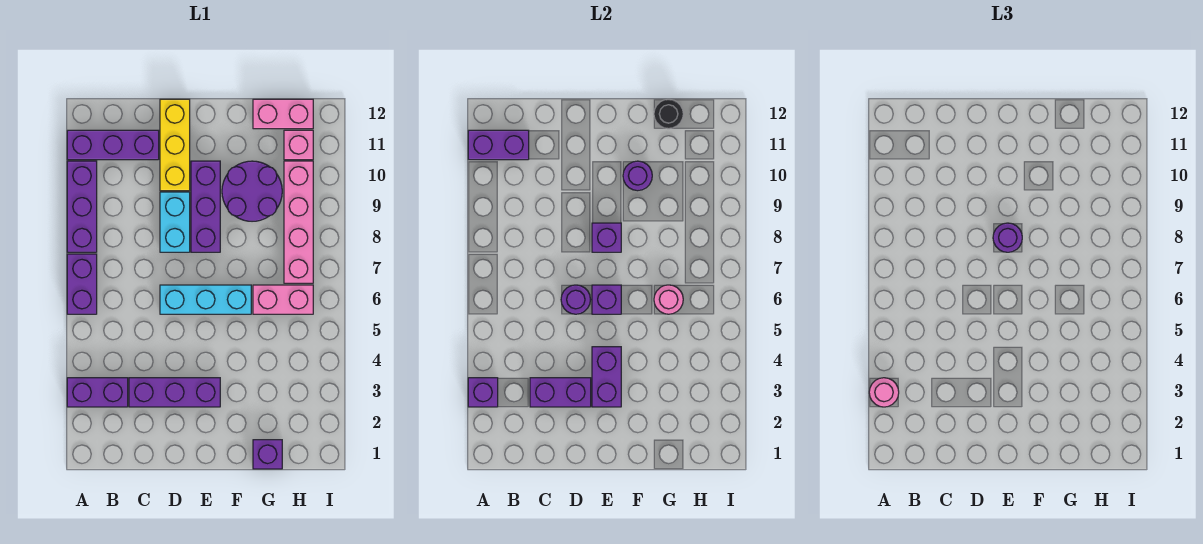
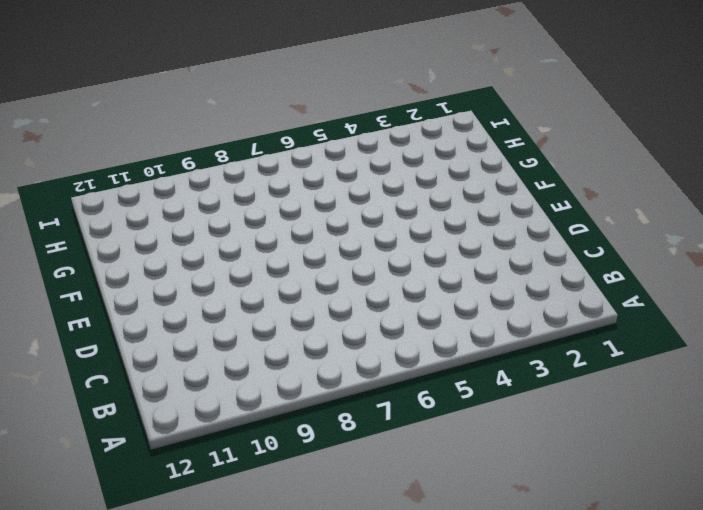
none -> purple 1x2 brick [67,378,128,407]
none -> purple 1x2 brick [67,254,97,314]
none -> purple 1x3 brick [67,161,97,252]

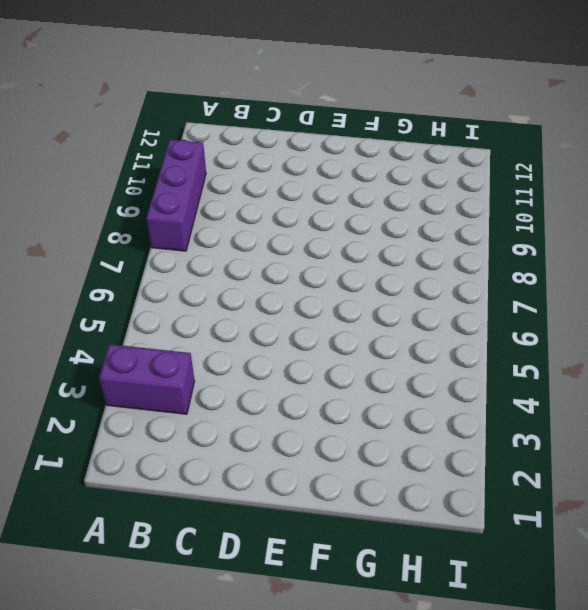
none -> purple 1x2 brick [67,254,97,314]
none -> purple 1x3 brick [67,130,159,160]
none -> purple 1x3 brick [129,378,220,407]

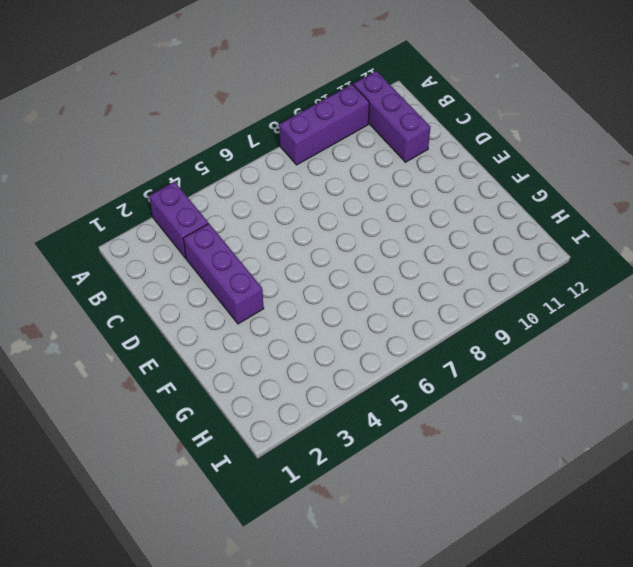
none -> purple 1x2 brick [67,254,97,314]
none -> cyan 1x3 brick [160,285,251,314]
none -> cyan 1x2 brick [160,192,190,252]

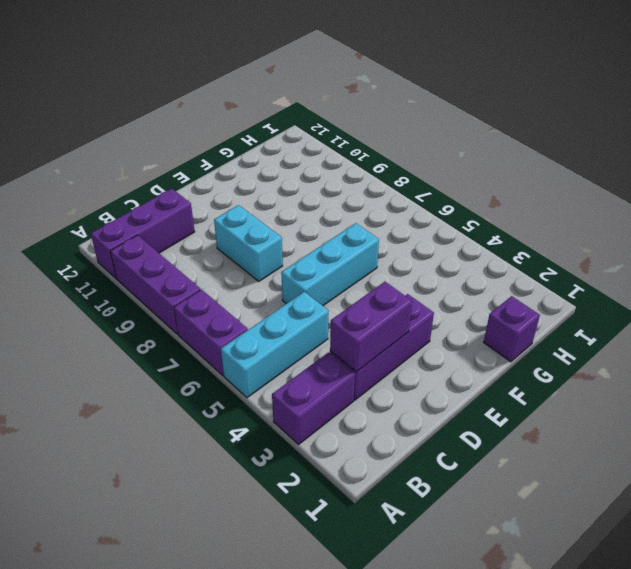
cyan 1x3 brick [221,292,329,398] -> none
none -> yellow 1x3 brick [160,99,190,191]
none -> purple 1x3 brick [191,161,220,252]
none -> purple 2x2 round brick [222,161,282,221]

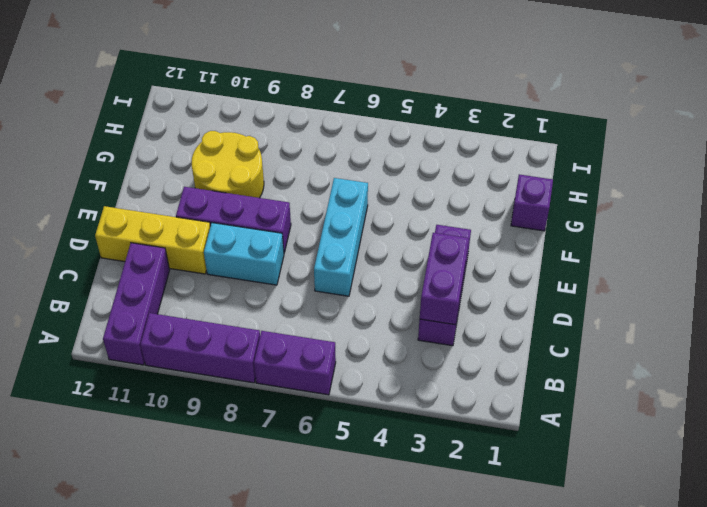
yellow 2x2 round brick [192,131,264,198] -> purple 2x2 round brick [222,161,282,221]
none -> purple 1x2 brick [67,378,128,407]
none -> pink 1x2 brick [253,285,313,314]
none -> pink 1x2 brick [253,99,313,129]

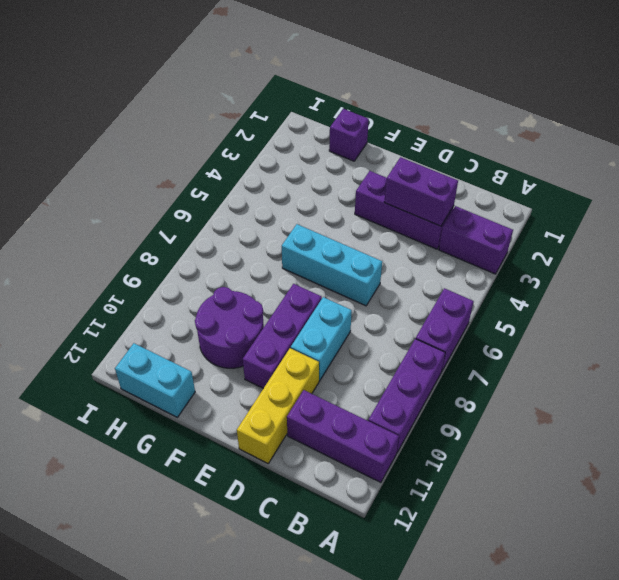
cyan 1x2 brick [115,343,195,417] -> pink 1x2 brick [253,99,313,129]
none -> pink 1x2 brick [253,285,313,314]
none -> pink 1x4 brick [284,161,313,283]
none -> pink 1x1 brick [284,130,313,160]

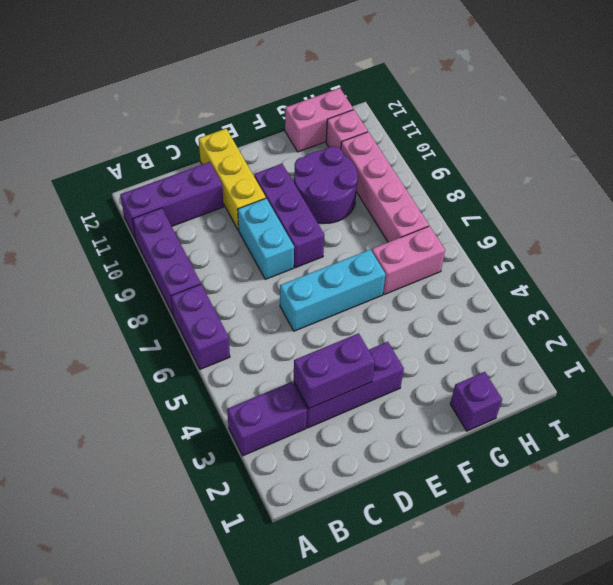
none -> purple 1x1 brick [468,378,498,407]
none -> purple 1x2 brick [468,130,529,160]
none -> purple 1x1 round brick [561,285,591,314]

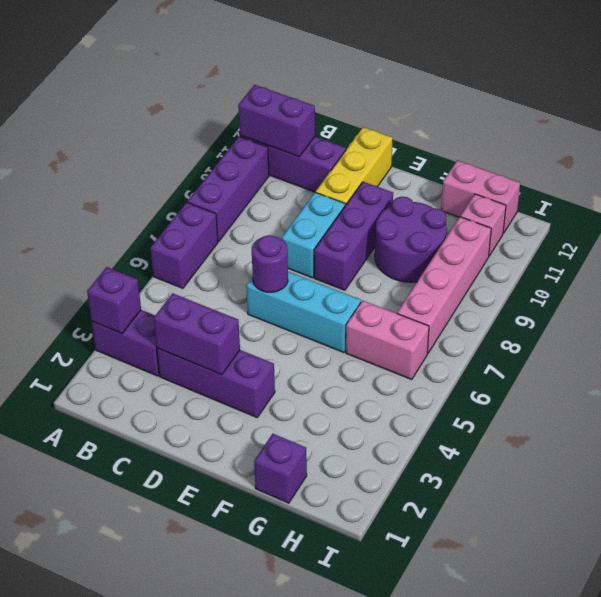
none -> purple 1x2 brick [592,347,621,407]
none -> purple 1x1 brick [592,285,621,314]
none -> purple 1x1 brick [592,223,621,252]

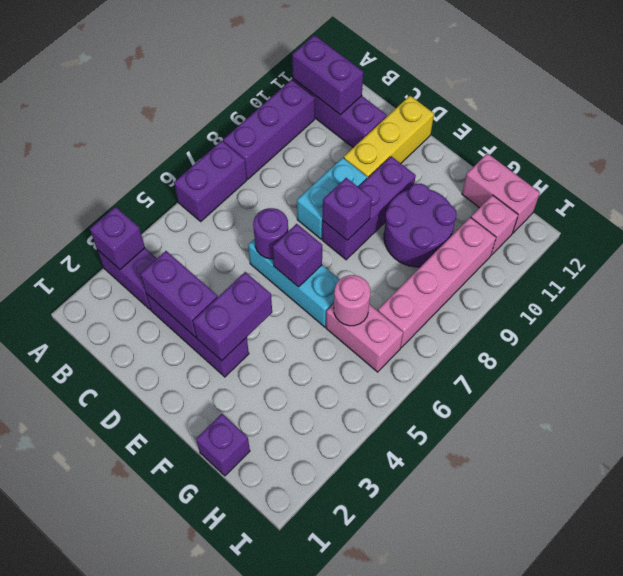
none -> purple 1x1 round brick [623,161,652,191]
none -> black 1x1 round brick [654,99,683,129]
none -> pink 1x1 round brick [869,378,899,407]

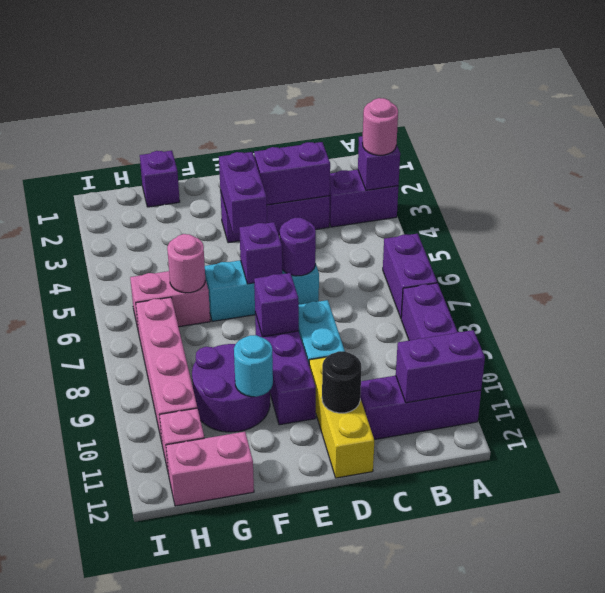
black 1x1 round brick [322,351,361,413] -> black 1x1 round brick moved to [654,99,683,129]
cyan 1x1 round brick [234,335,273,397] -> purple 1x1 round brick [623,161,652,191]
none -> purple 1x1 round brick [993,223,1022,252]

